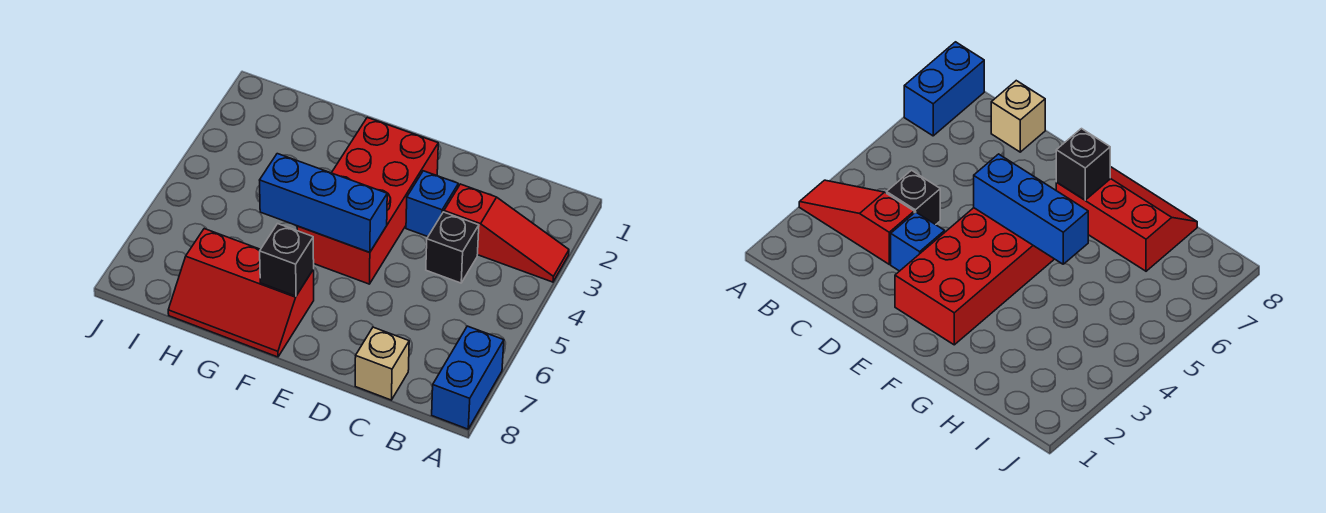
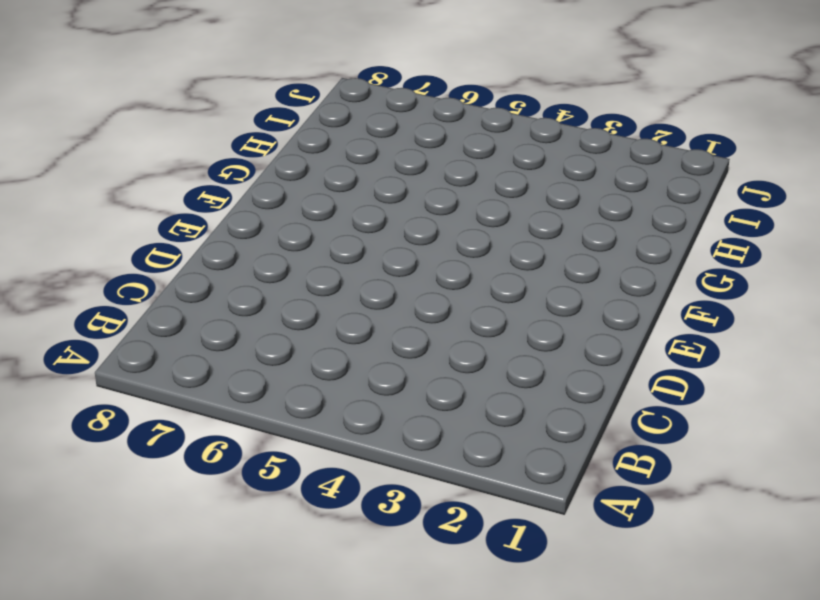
none -> red 1x3 slope [444,184,569,282]
none -> blue 1x2 brick [432,326,504,429]

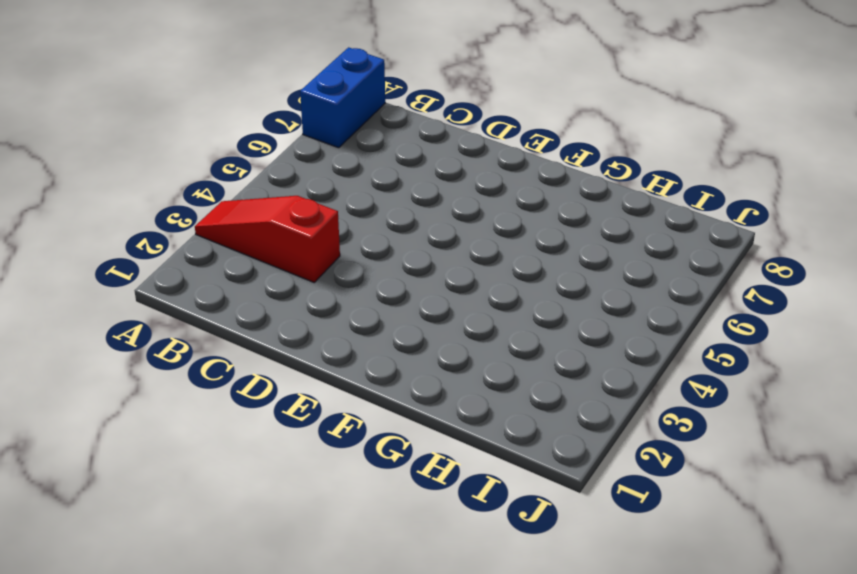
none -> black 1x1 brick [426,212,479,283]
none -> tan 1x1 brick [355,327,409,400]

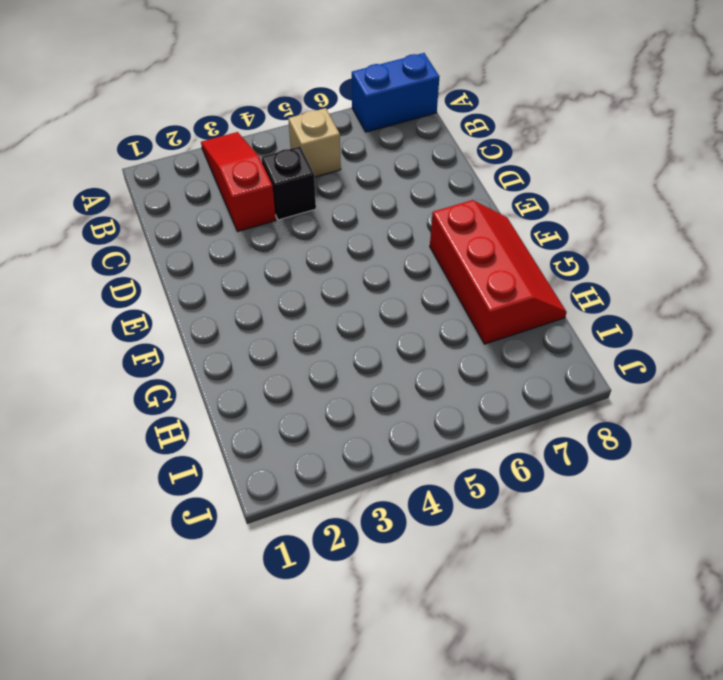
tan 1x1 brick [288,108,341,177] -> tan 1x1 brick moved to [355,327,409,400]
none -> blue 1x1 brick [406,171,458,237]
none -> red 2x4 brick [297,118,438,284]

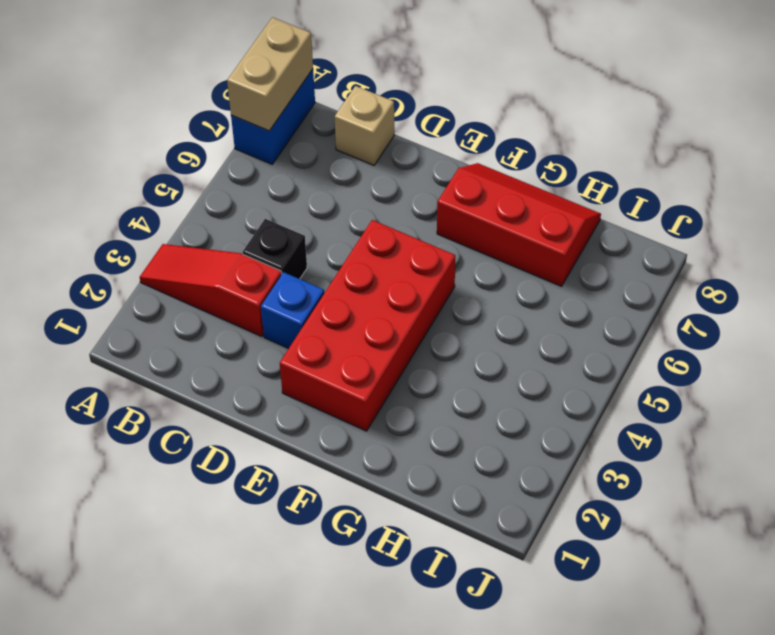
tan 1x2 brick [227,17,313,131] -> none
none -> blue 1x3 brick [260,154,387,253]
none -> black 1x1 brick [260,224,314,296]

